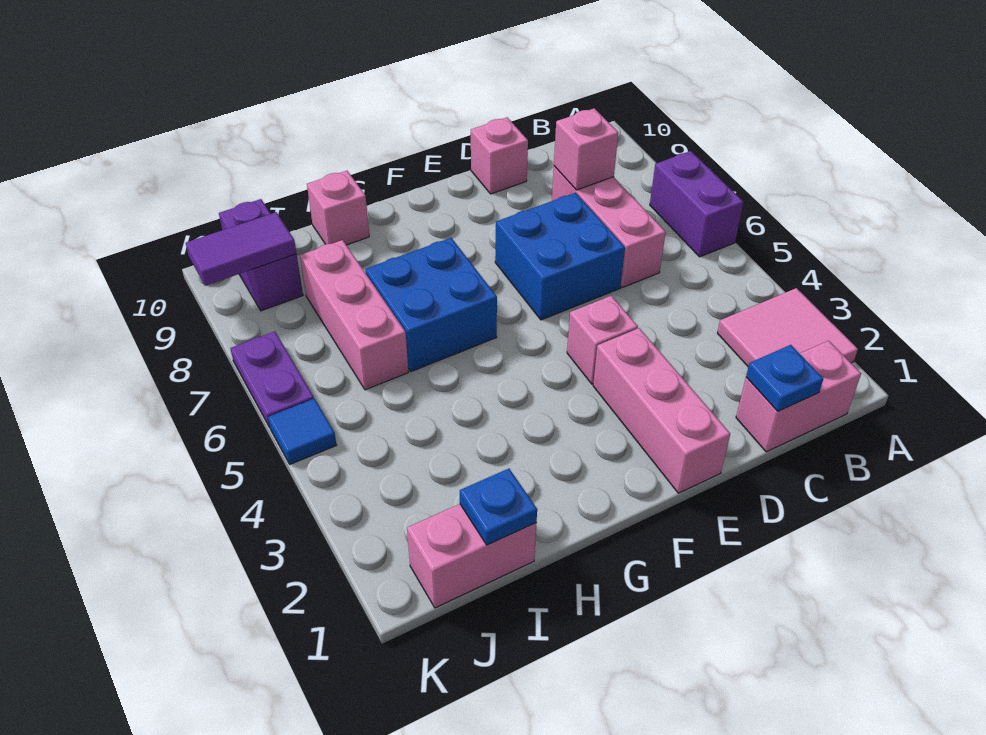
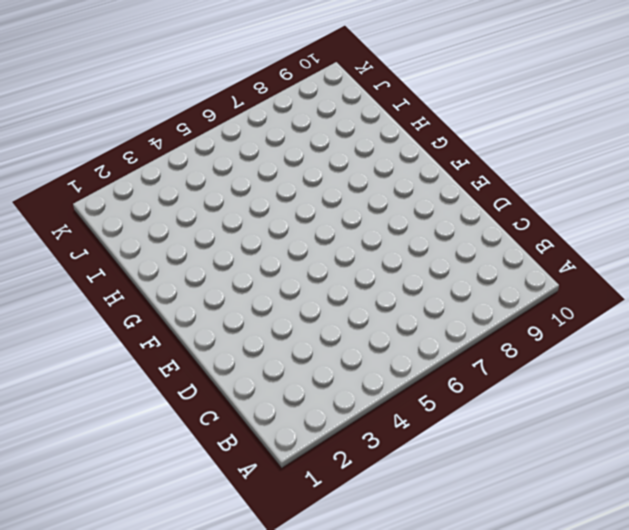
none -> pink 2x2 tile [717,288,858,367]
none -> purple 1x2 brick [650,151,743,257]
none -> pink 1x2 brick [736,341,861,452]

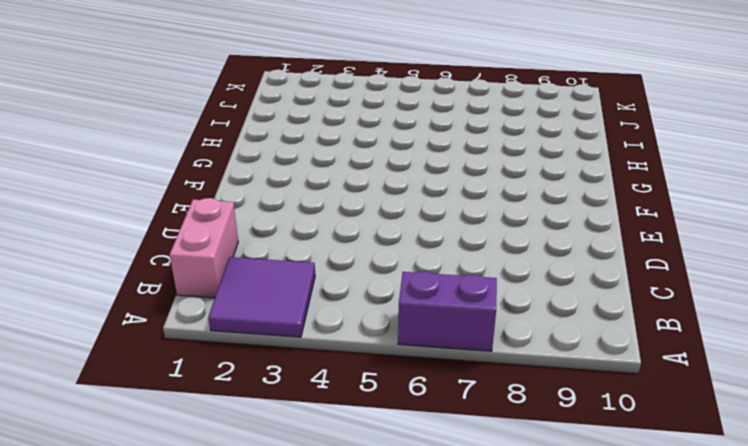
purple 2x2 tile [208,257,315,337] -> pink 2x2 tile [717,288,858,367]
none -> pink 1x3 brick [552,166,666,287]
none -> blue 2x2 brick [495,193,625,320]
none -> pink 1x1 brick [471,117,528,194]

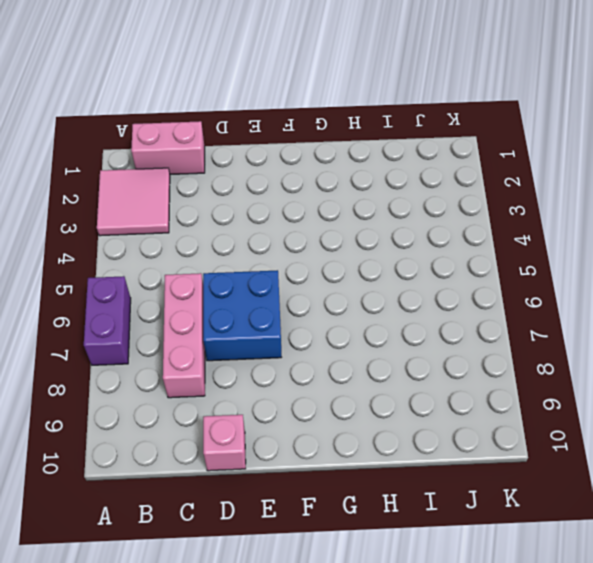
none -> pink 1x3 brick [593,328,730,493]
none -> pink 1x1 brick [567,296,638,384]
none -> blue 2x2 brick [365,238,497,371]

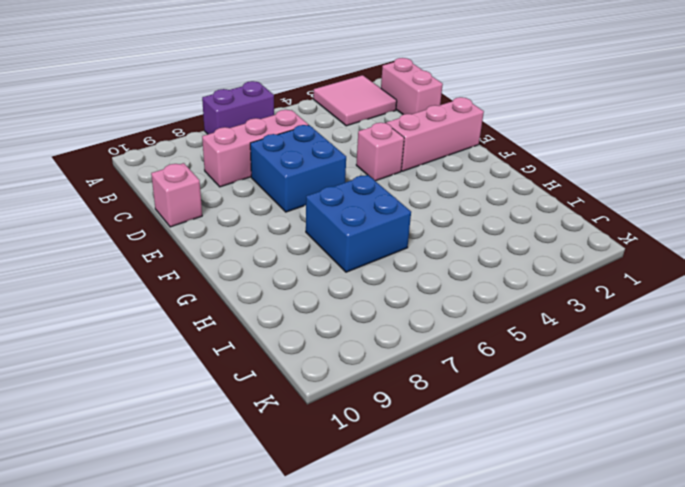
none -> pink 1x1 brick [307,171,369,245]
none -> pink 1x2 brick [407,504,536,608]
none -> pink 1x3 brick [300,240,408,390]

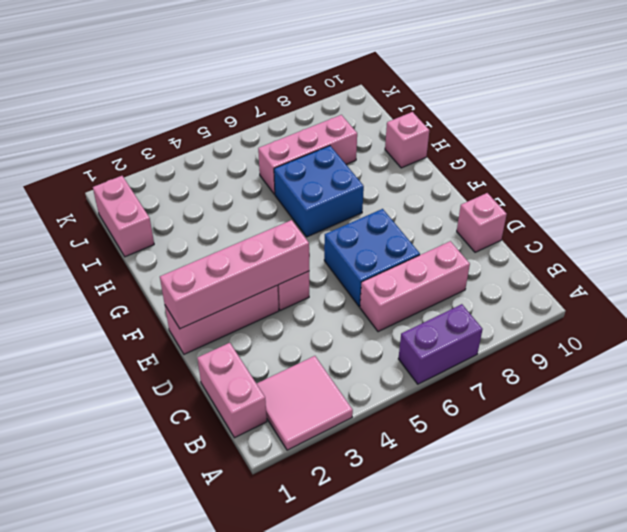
pink 1x4 brick [160,220,309,329] -> none
none -> purple 1x2 brick [219,199,303,311]
none -> blue 1x1 tile [268,399,336,464]
none -> purple 1x2 plate [230,332,314,427]

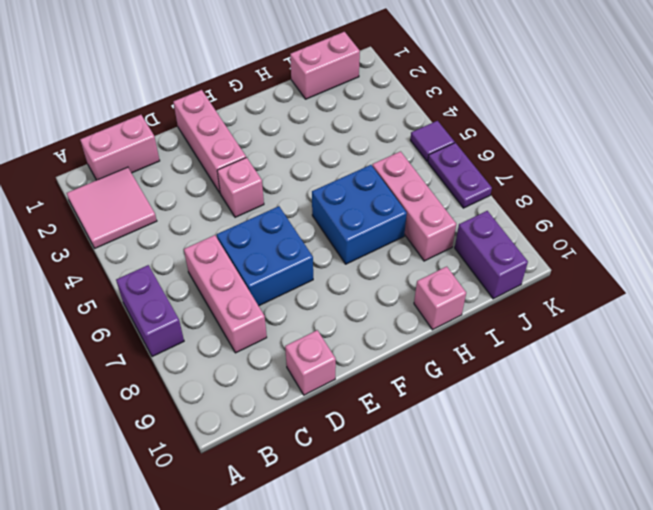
purple 1x1 tile [410,121,454,161] -> blue 1x1 tile [268,399,336,464]
none -> blue 1x1 plate [746,345,823,411]
none -> pink 1x1 brick [554,108,618,190]
none -> blue 1x1 plate [460,469,537,545]

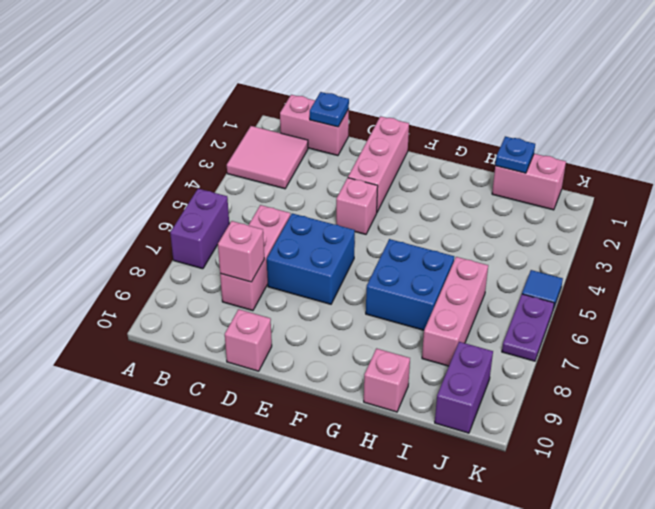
none -> purple 1x2 tile [186,212,297,286]

